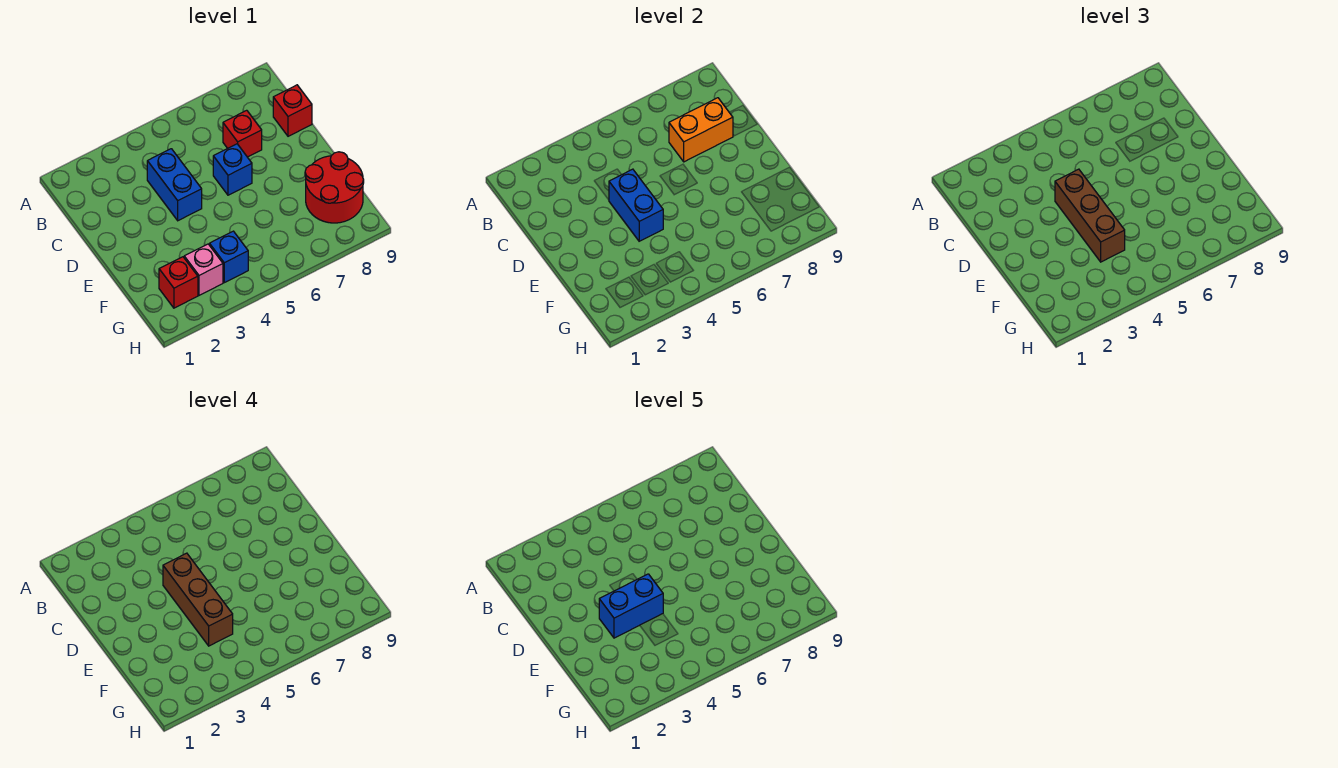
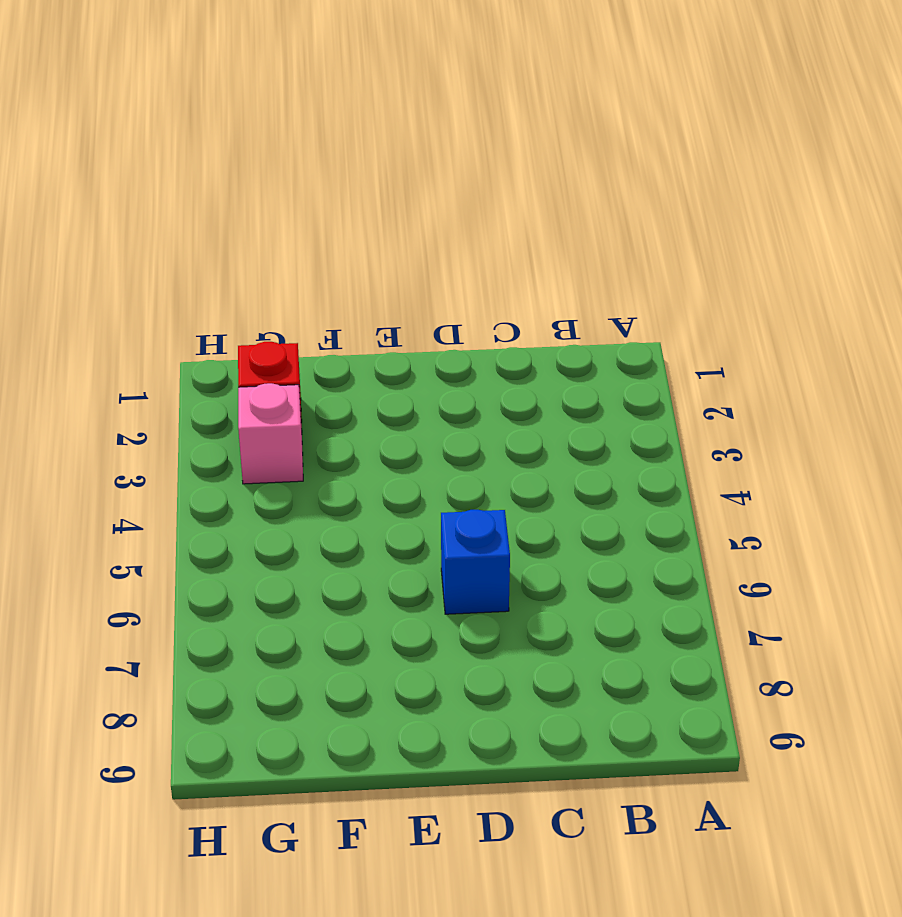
none -> blue 1x2 brick [147,149,202,221]
none -> red 1x1 brick [223,110,262,157]
none -> red 1x1 brick [273,85,312,136]

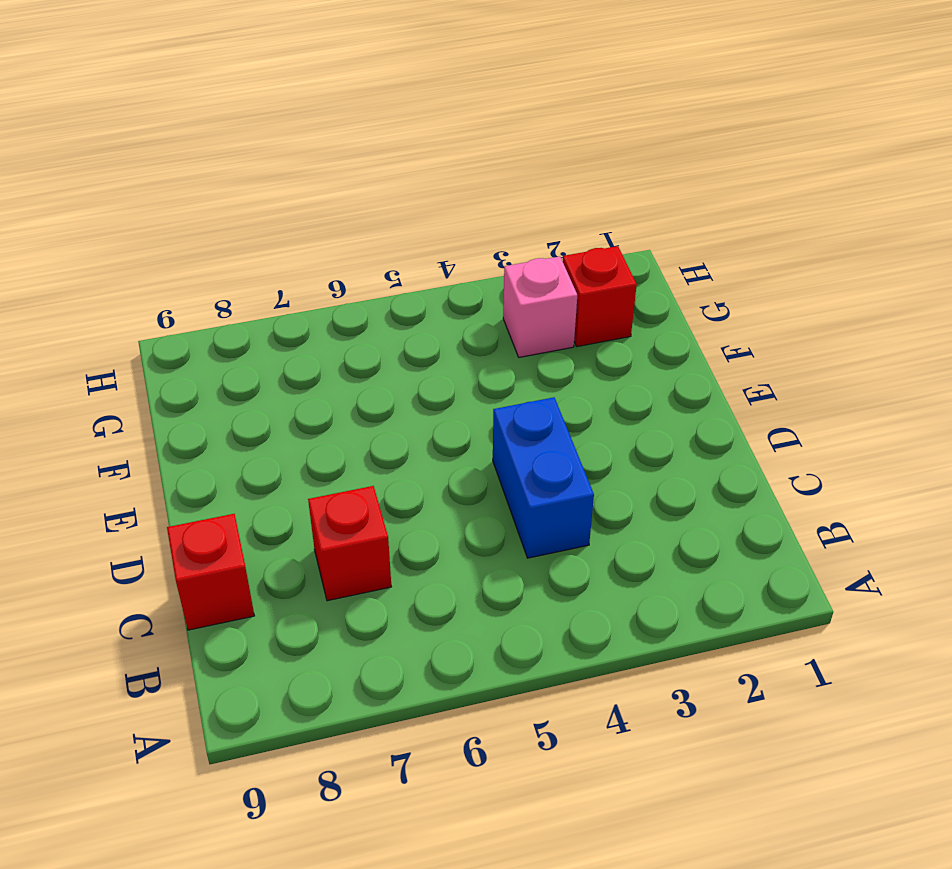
none -> blue 1x1 brick [213,144,252,195]
none -> red 2x2 round brick [305,152,364,223]
none -> blue 1x1 brick [209,231,248,283]

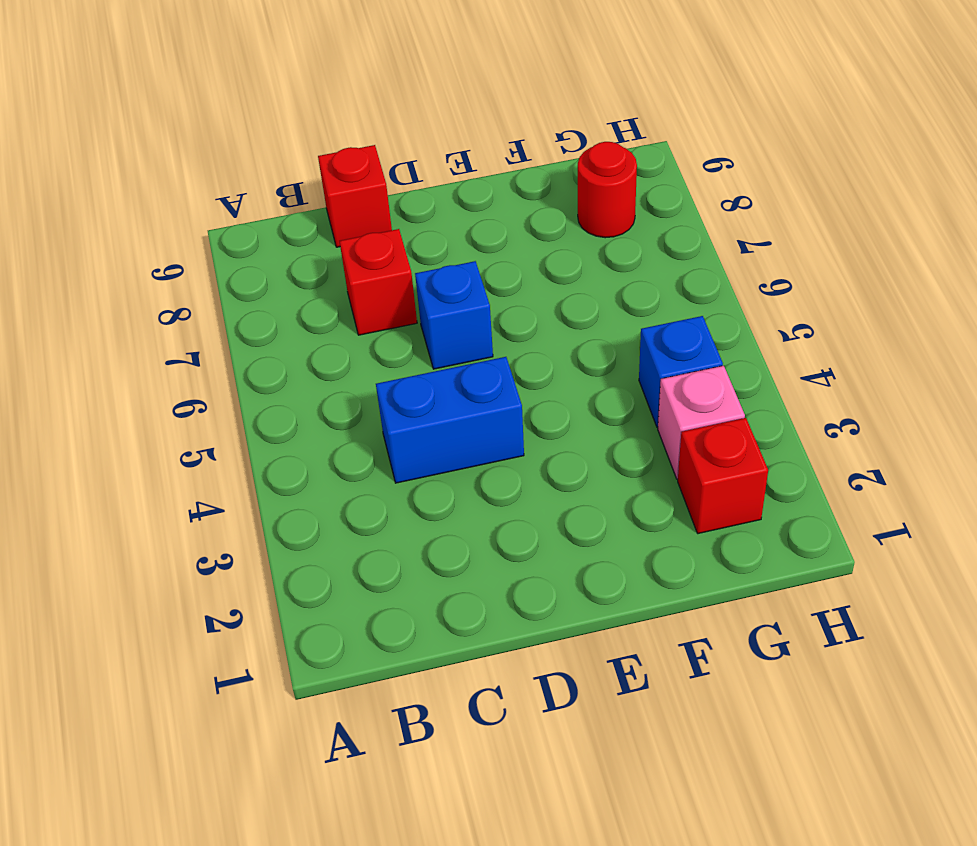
red 1x1 round brick [578,142,637,238] -> red 2x2 round brick [305,152,364,223]
none -> orange 1x2 brick [669,98,733,162]
none -> blue 1x2 brick [609,169,663,241]
none -> brown 1x3 brick [1055,169,1125,262]

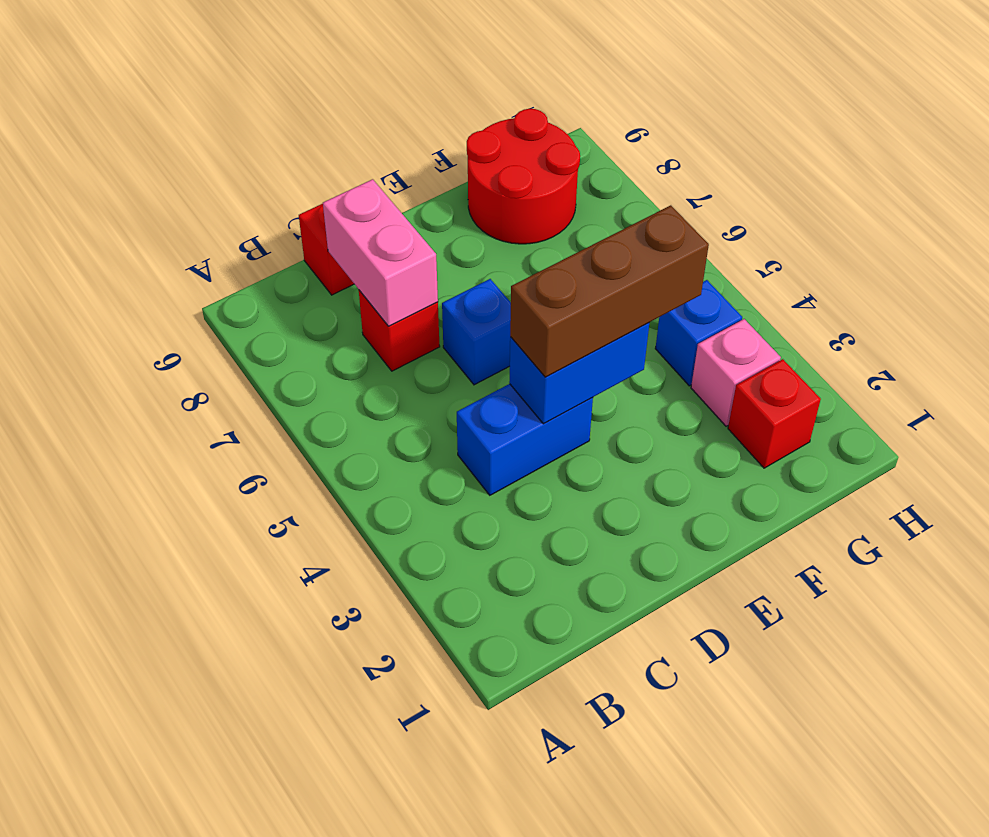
pink 1x2 brick [323,179,438,326] -> orange 1x2 brick [669,98,733,162]
none -> brown 1x3 brick [163,553,233,646]
none -> blue 1x2 brick [599,574,663,638]

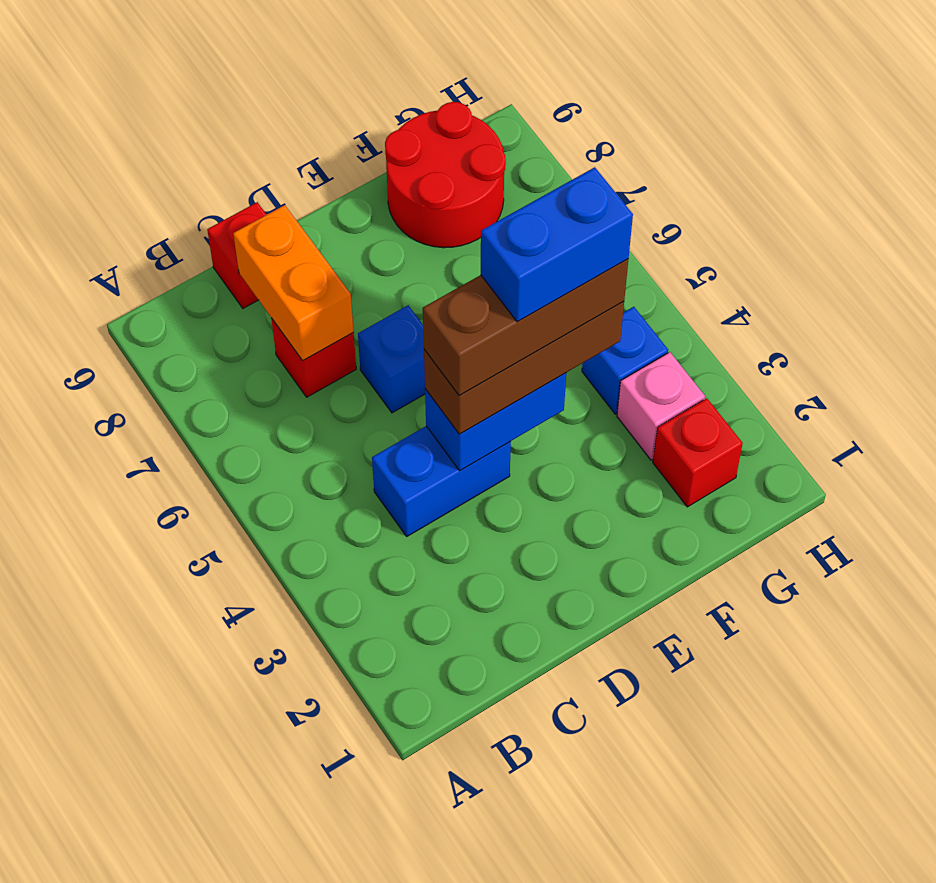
blue 1x2 brick [481,167,633,322] -> blue 1x2 brick turned to [599,574,663,638]

